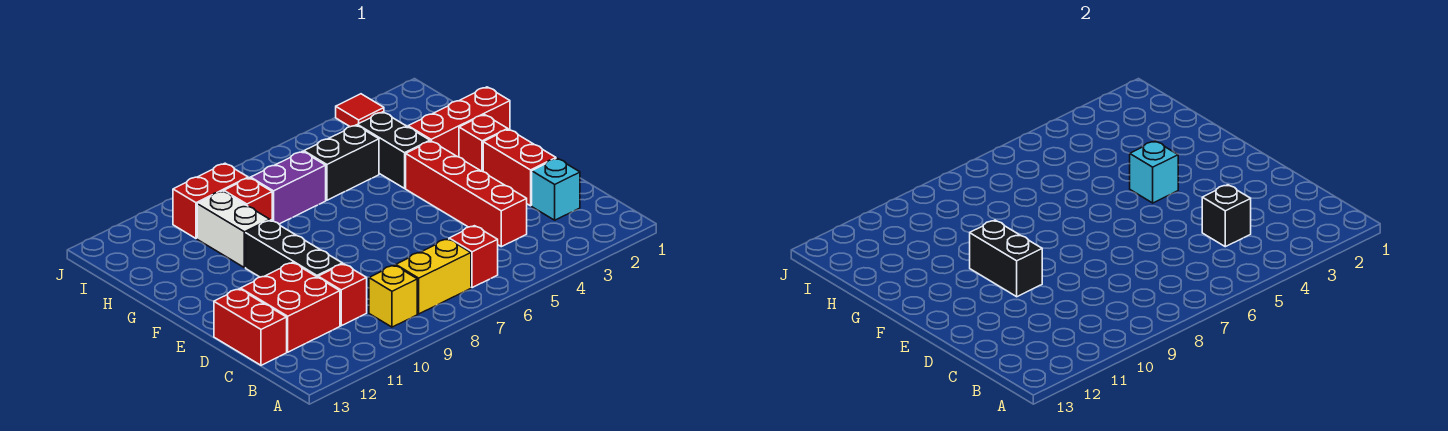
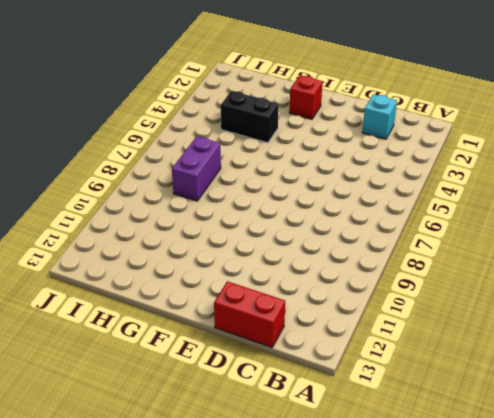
none -> red 1x1 brick [449,226,498,288]
none -> yellow 1x2 brick [396,239,471,314]
none -> yellow 1x1 brick [369,265,417,327]

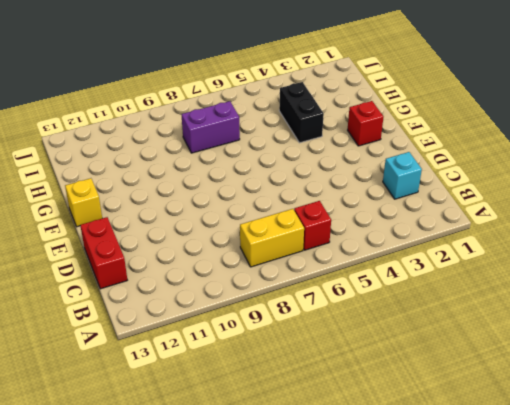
yellow 1x1 brick [65,178,102,227] -> yellow 1x1 brick moved to [369,265,417,327]
none -> red 1x4 brick [406,141,527,247]
none -> red 1x1 brick [318,264,367,326]
none -> red 2x2 brick [241,262,340,352]

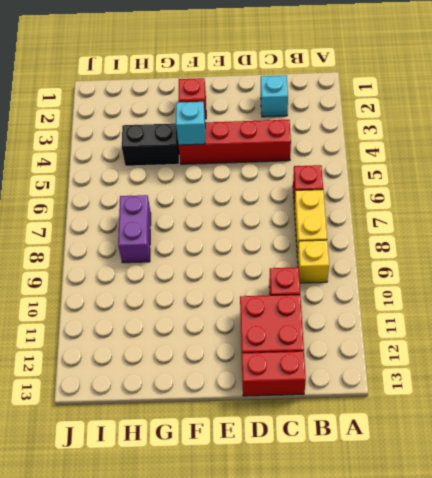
none -> red 1x2 brick [483,129,556,206]
none -> black 1x3 brick [246,220,342,277]
none -> red 1x3 brick [408,87,510,157]

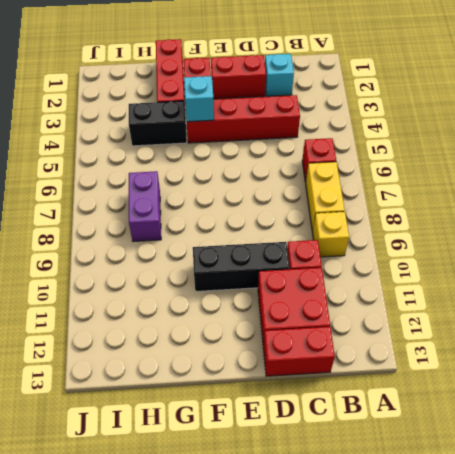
none -> white 1x2 brick [197,191,270,268]
none -> black 1x2 brick [304,125,379,200]
none -> red 1x1 brick [224,178,272,220]

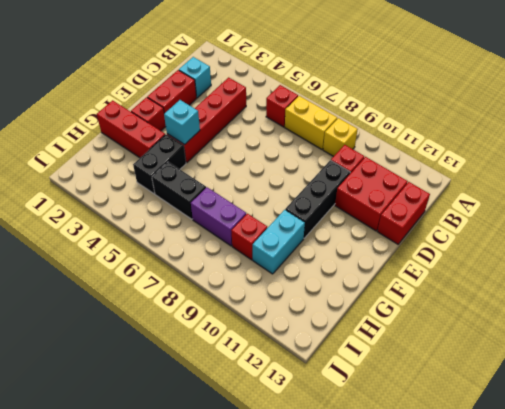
cyan 1x2 brick [253,210,305,274] -> white 1x2 brick [197,191,270,268]
none -> red 1x2 brick [173,163,248,238]
none -> red 1x1 tile [336,94,384,127]
none -> black 1x1 brick [1202,185,1251,247]

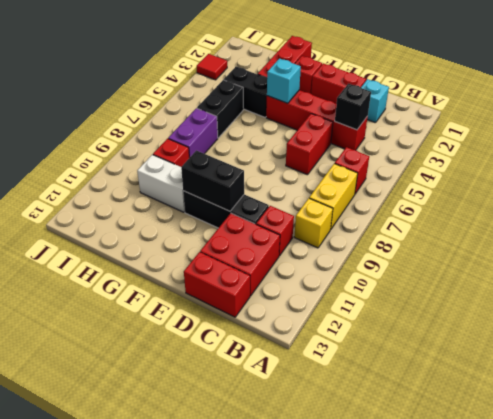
red 1x2 brick [286,114,333,175] -> red 1x2 brick moved to [173,163,248,238]

